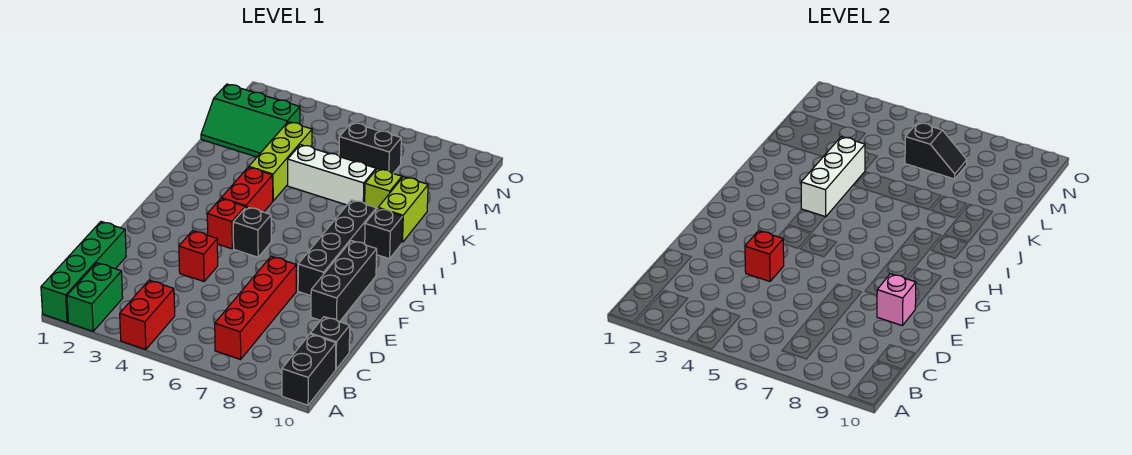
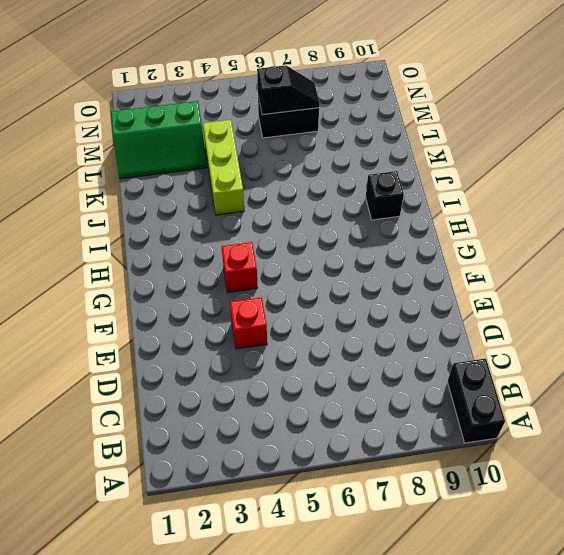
none -> green 1x4 brick [41,222,126,322]
none -> green 1x2 brick [67,263,123,331]
none -> red 1x2 brick [120,280,175,350]

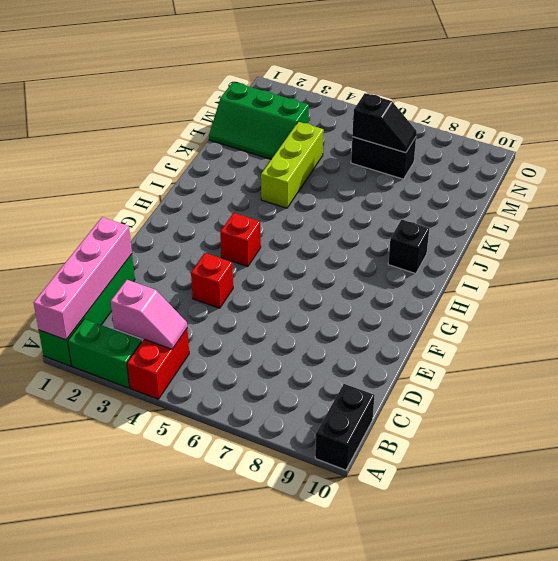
pink 1x4 brick [34,217,132,340] -> none
green 1x2 brick [68,319,142,388] -> green 1x2 brick turned to [67,263,123,331]
pink 1x2 slope [111,280,187,349] -> none
none -> red 1x4 brick [215,256,296,359]
none -> black 1x1 brick [310,317,350,369]
none -> black 1x3 brick [311,241,377,322]

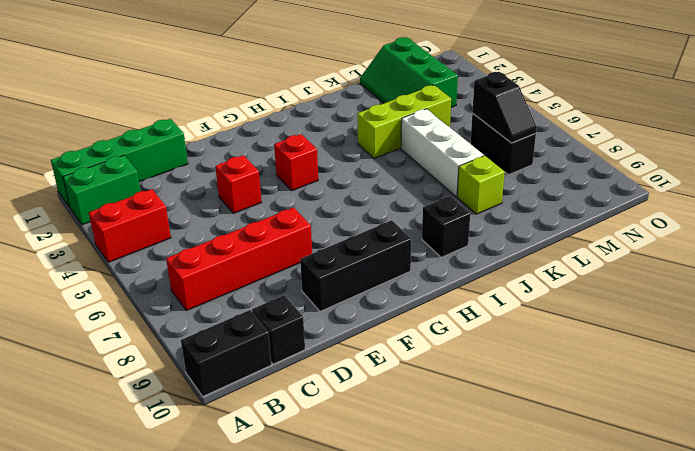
none -> black 1x4 brick [298,200,376,296]
none -> black 1x1 brick [233,207,271,257]
none -> red 1x2 brick [221,167,273,212]

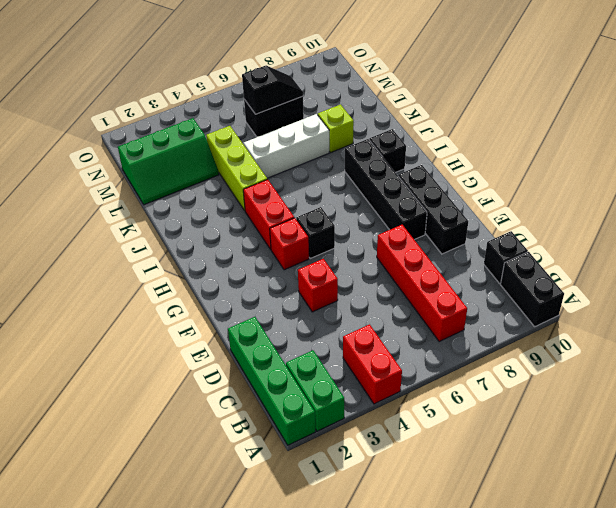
none -> lime 1x2 brick [378,177,428,243]
none -> red 1x1 brick [745,231,784,281]
none -> pink 1x1 brick [877,274,916,326]

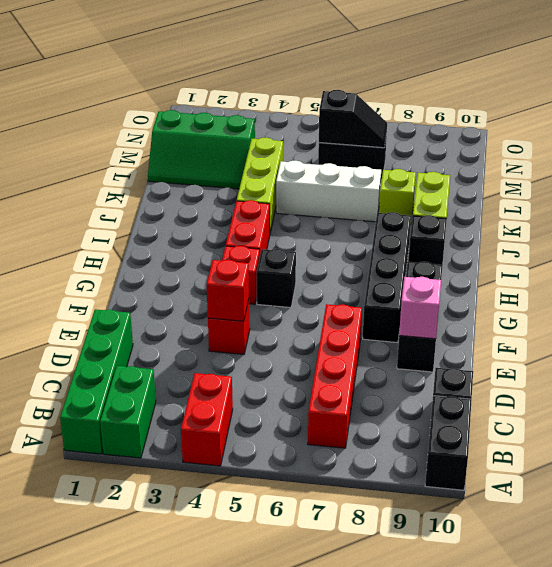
none -> white 1x3 brick [801,137,865,217]

